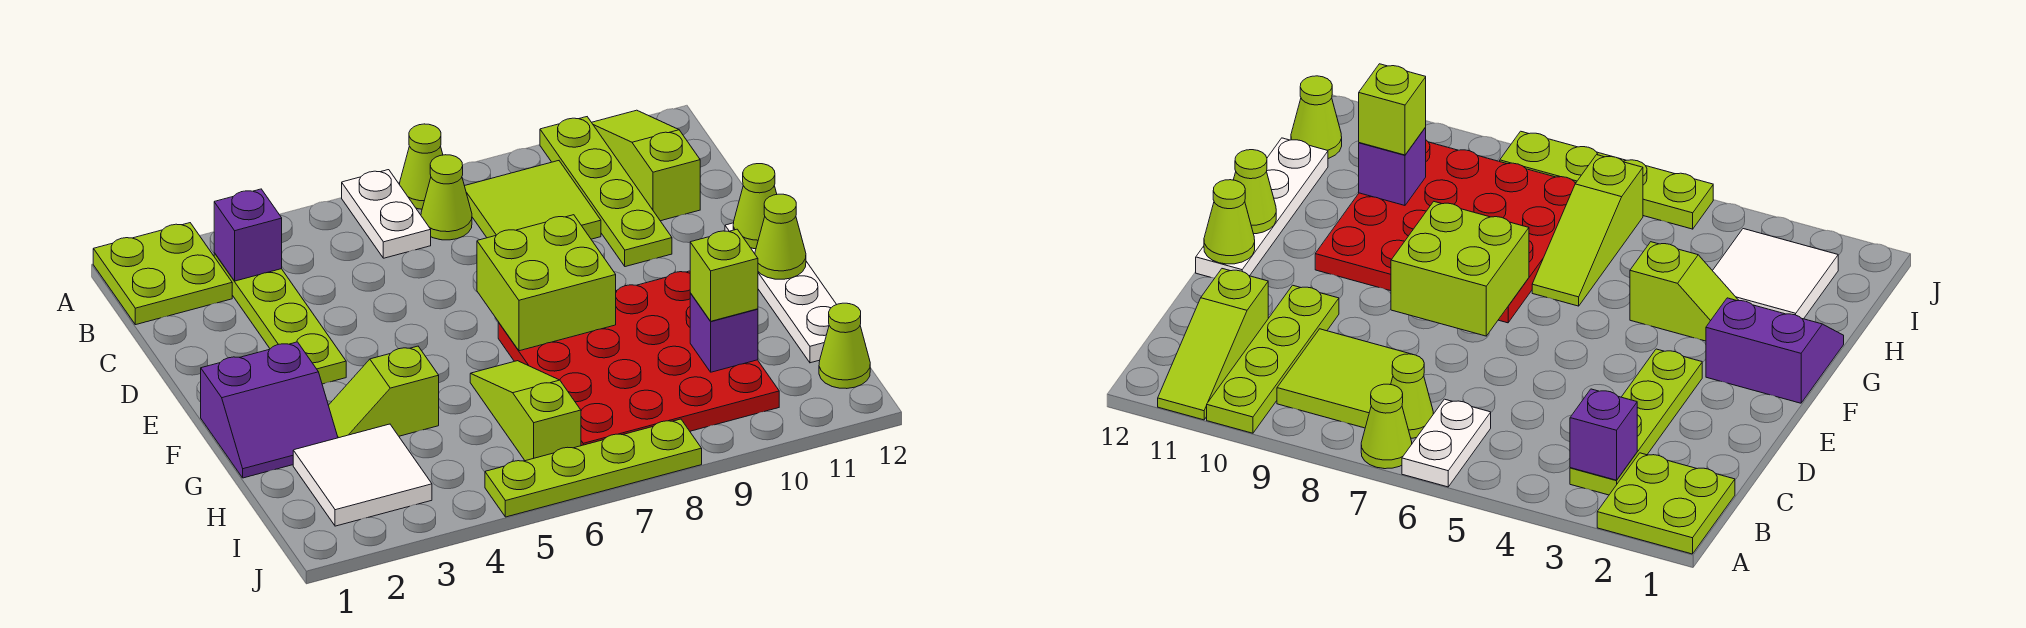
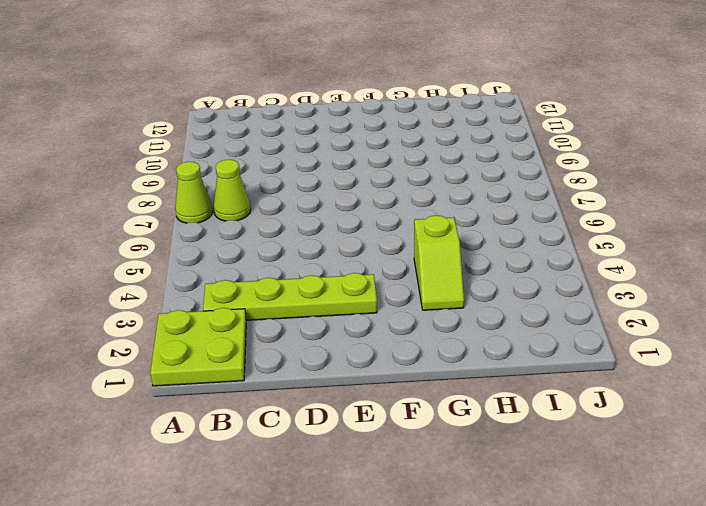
none -> white 1x2 plate [342,170,431,258]
none -> lime 1x4 plate [540,117,672,267]
none -> lime 1x3 slope [592,110,700,221]

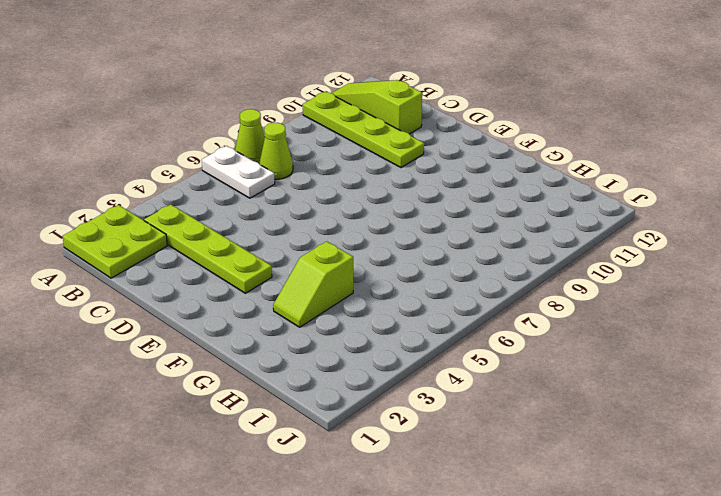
none -> lime 2x2 tile [465,161,601,239]
none -> white 1x4 plate [725,223,837,363]
none -> purple 2x2 slope [201,342,338,478]

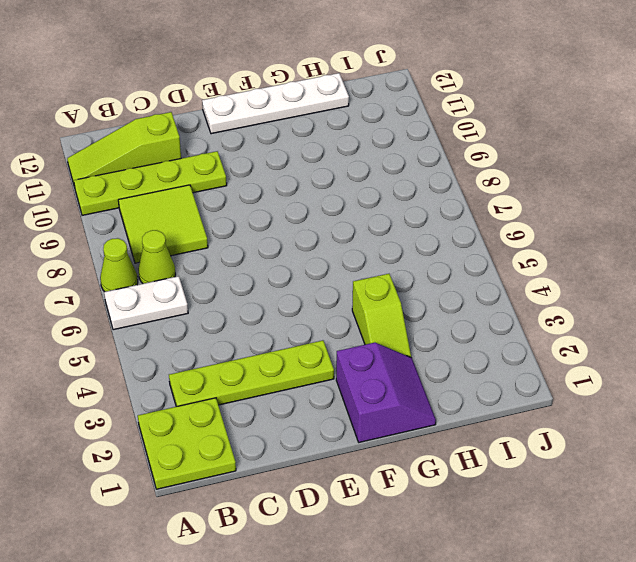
none -> red 4x4 plate [498,271,779,446]
none -> lime 1x3 slope [470,361,581,461]
none -> white 2x2 tile [293,424,432,526]

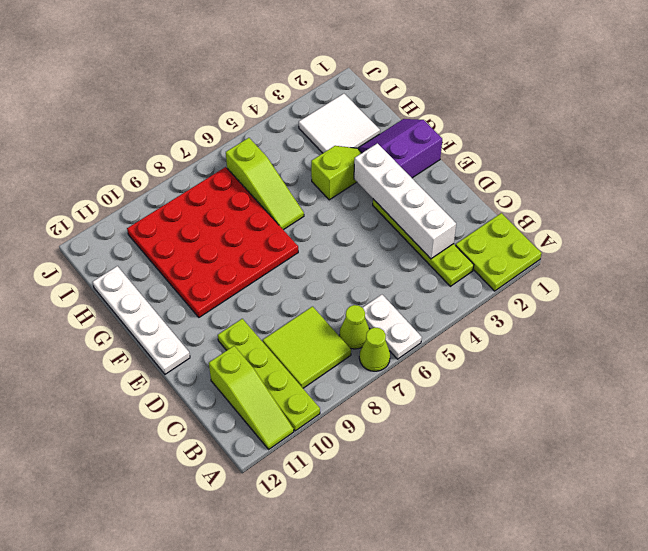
white 1x4 brick [354,143,456,259] -> none
none -> lime 1x1 cone [819,303,870,389]
none -> lime 1x4 plate [485,419,702,517]
none -> purple 1x1 brick [214,189,282,281]

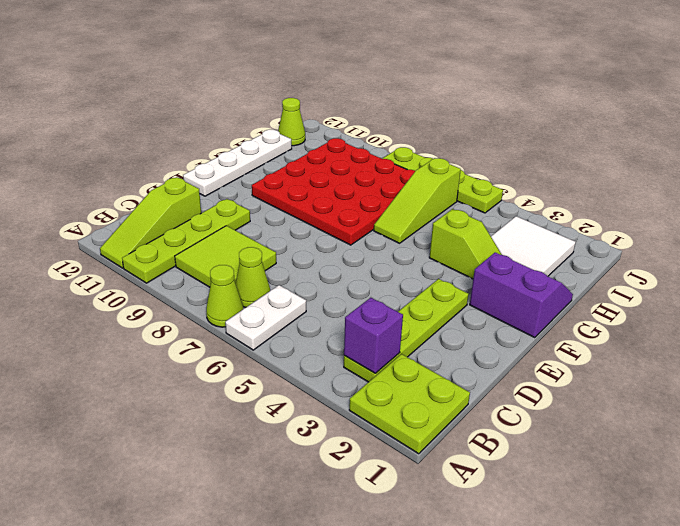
none -> lime 2x2 brick [477,215,616,351]
none -> lime 1x1 cone [733,164,777,249]
none -> lime 1x1 cone [755,194,806,279]

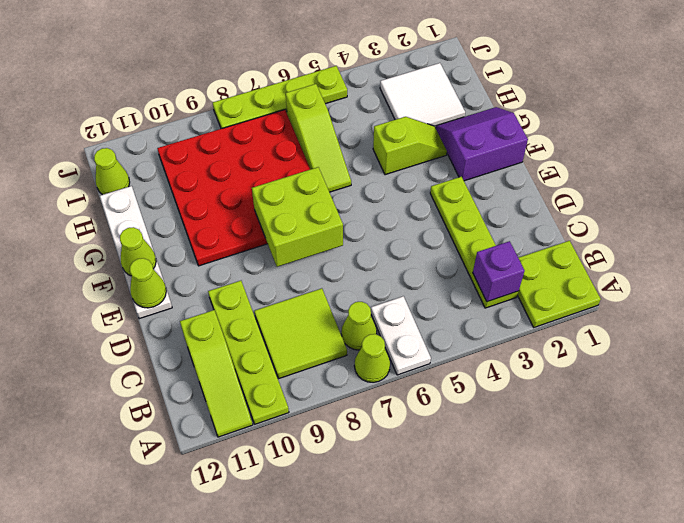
none -> purple 1x1 brick [690,293,758,372]
none -> lime 1x1 brick [690,229,758,321]

